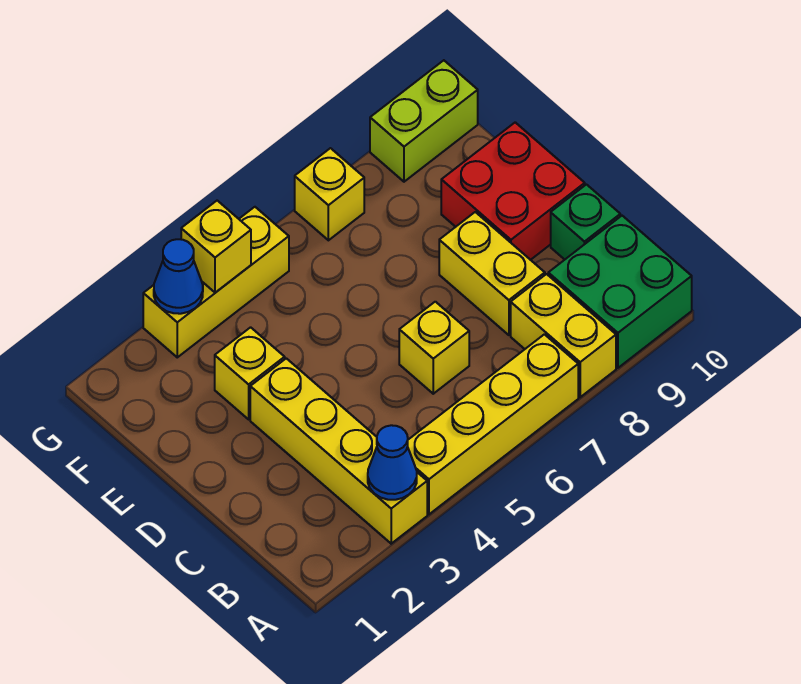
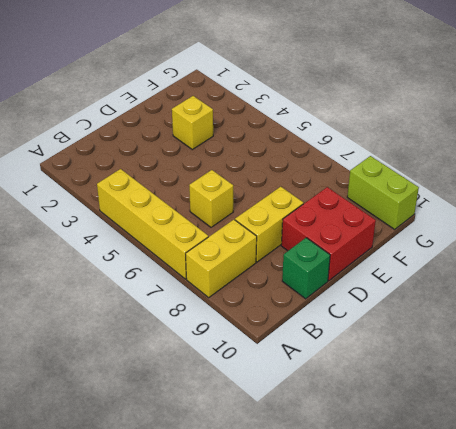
none -> yellow 1x4 brick [250,358,427,544]
none -> green 2x2 brick [548,216,692,368]
none -> yellow 1x3 brick [143,207,289,357]

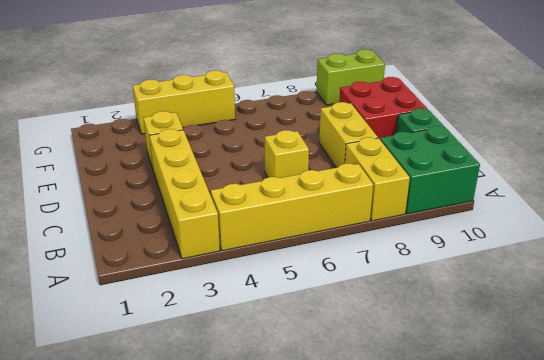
none -> yellow 1x1 brick [295,148,364,240]
none -> blue 1x1 cone [368,425,417,500]
none -> blue 1x1 cone [154,239,203,314]

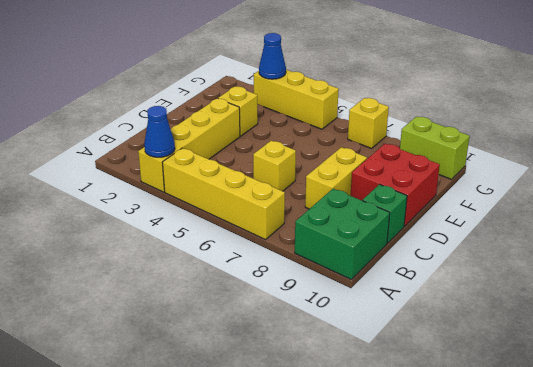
none -> yellow 1x2 brick [511,274,616,397]
none -> yellow 1x1 brick [181,201,251,293]

